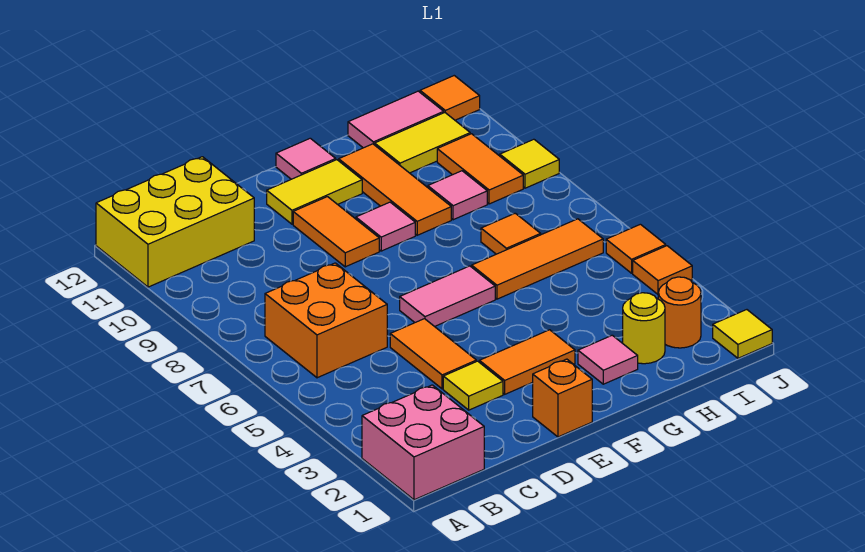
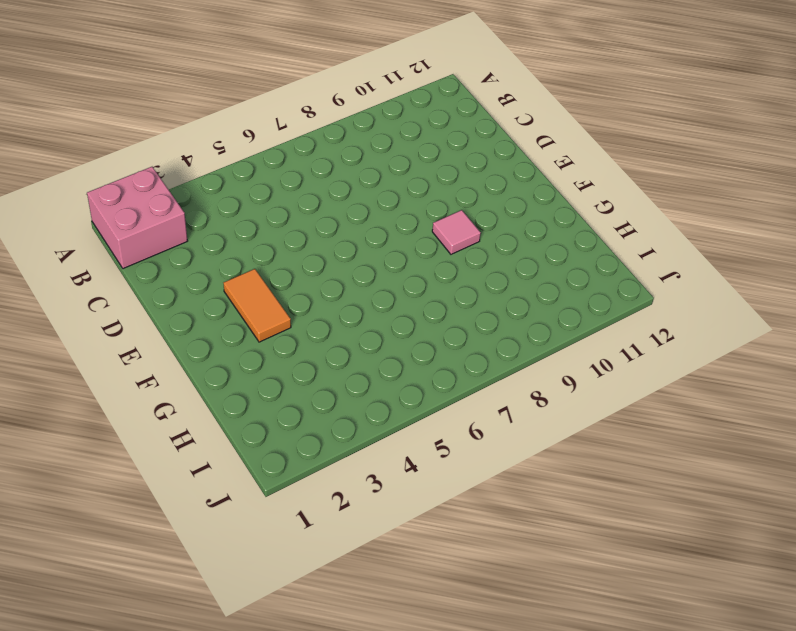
none -> yellow 2x3 brick [96,157,254,287]
none -> orange 2x2 brick [265,263,387,378]
none -> yellow 1x1 tile [443,361,503,410]

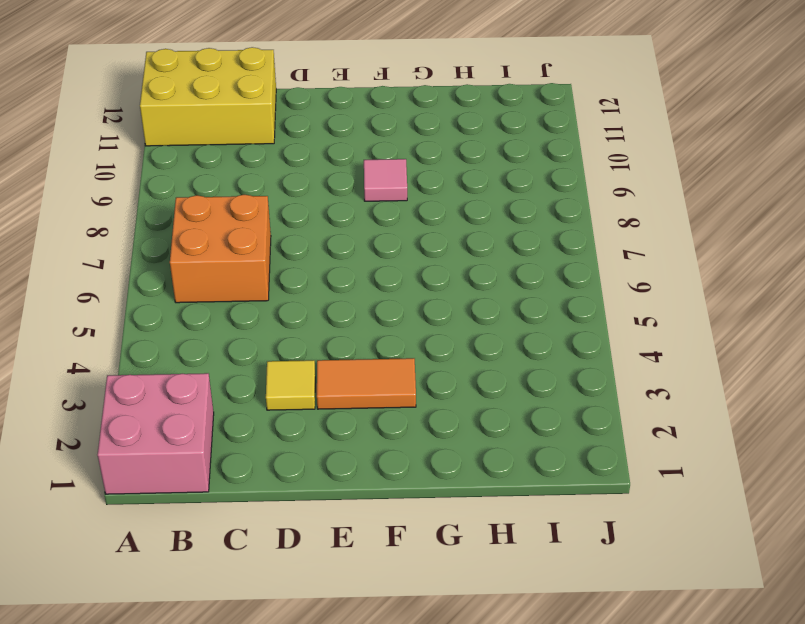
none -> orange 1x2 tile [390,319,476,389]
none -> orange 1x1 brick [533,359,592,437]
none -> pink 1x2 tile [400,266,495,327]

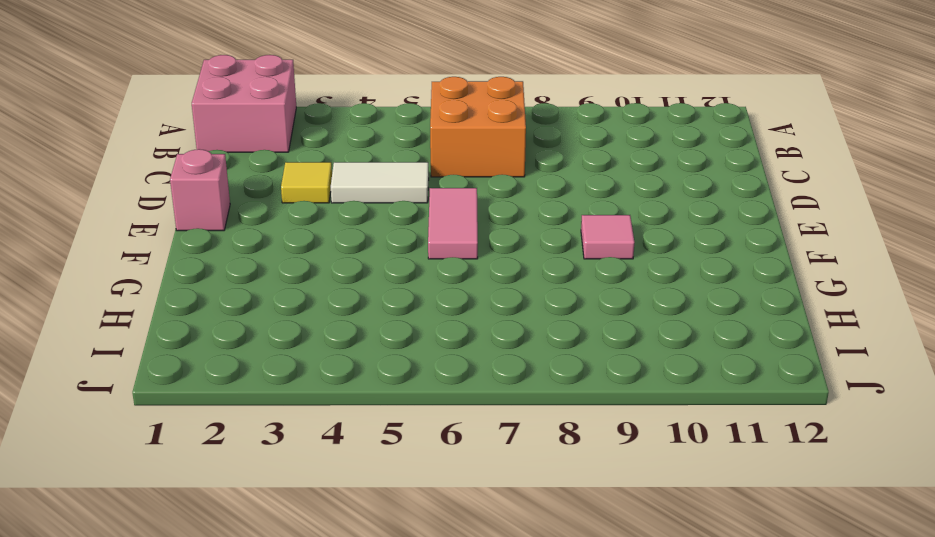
white 1x2 tile [331,162,429,203] -> orange 1x2 tile [390,319,476,389]
pink 1x1 brick [170,149,230,231] -> orange 1x1 brick [533,359,592,437]
none -> yellow 2x3 brick [96,157,254,287]
none -> orange 1x2 tile [479,330,575,394]
none -> orange 1x2 tile [293,197,379,267]

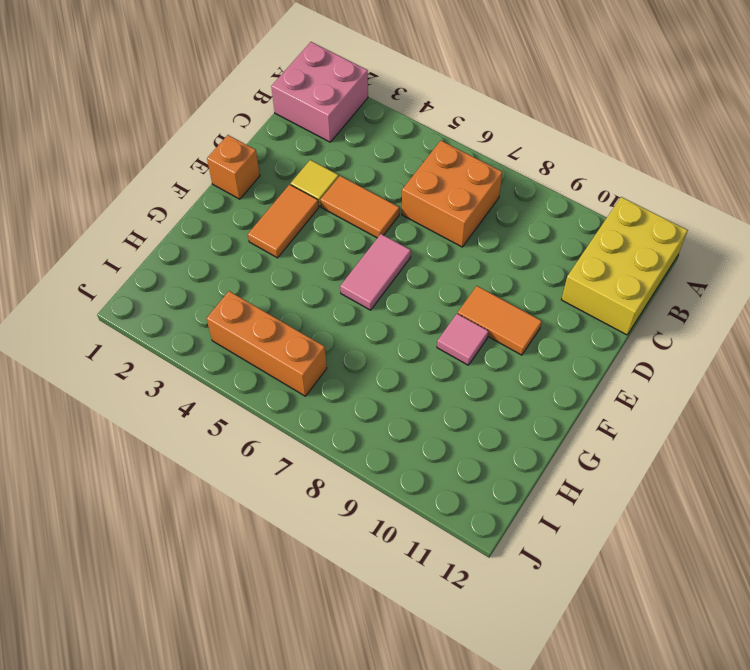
orange 1x3 brick [207,291,327,396] -> orange 1x3 tile [472,219,603,299]
none -> yellow 1x2 tile [267,160,362,224]
none -> pink 1x1 tile [276,138,336,179]
none -> pink 1x1 tile [578,335,638,384]

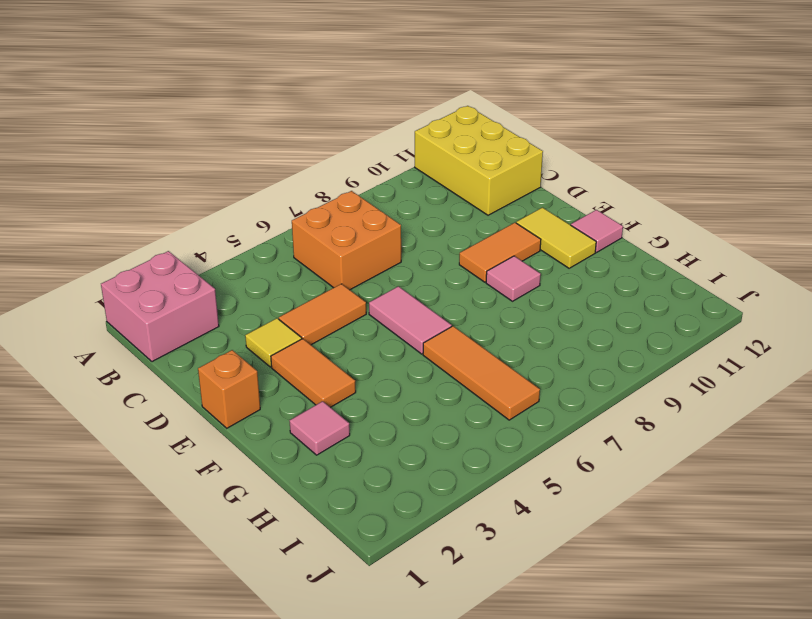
none -> orange 1x3 tile [339,144,451,235]
none -> yellow 1x1 round brick [623,293,665,364]
none -> orange 1x1 tile [481,213,541,254]

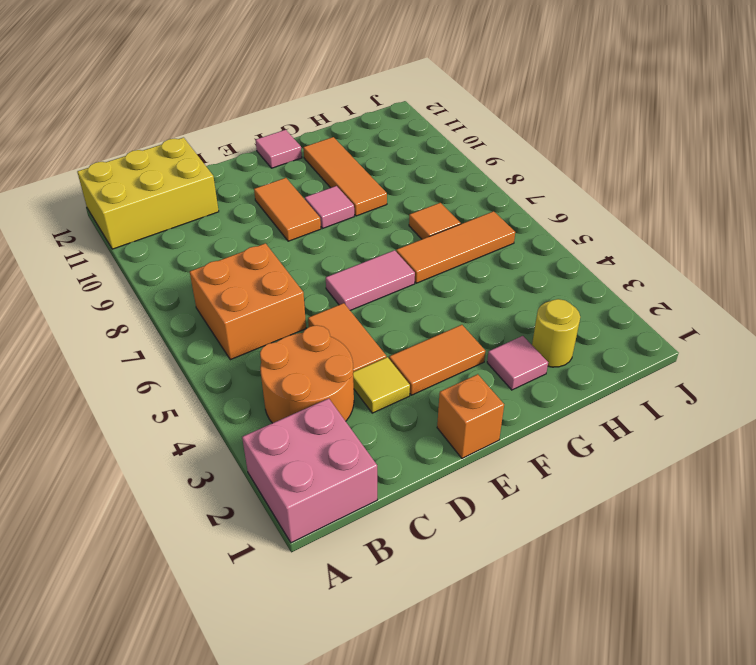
orange 2x2 round brick [260,325,354,423] -> none
none -> yellow 1x2 tile [267,160,362,224]
none -> pink 1x1 tile [428,171,487,220]
none -> yellow 1x2 tile [375,113,470,173]

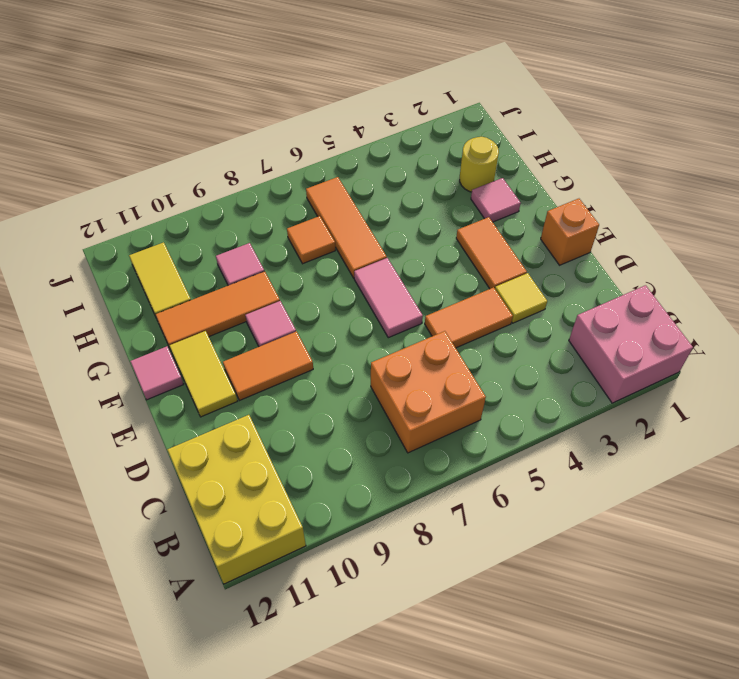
none -> pink 1x2 tile [348,91,444,148]
none -> orange 1x1 round brick [658,277,701,348]
none -> orange 1x2 tile [437,134,523,204]

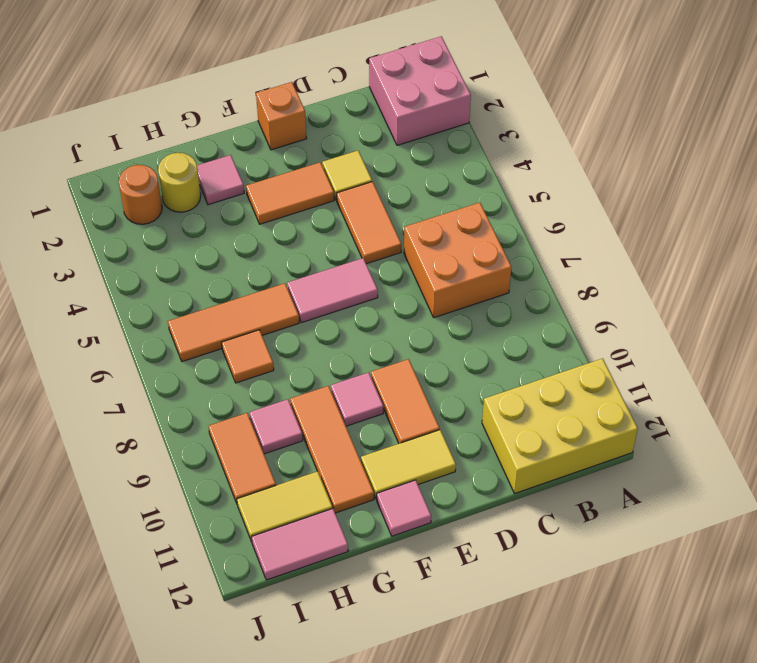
none -> yellow 1x1 tile [713,310,772,358]
none -> orange 1x1 tile [633,246,692,294]
none -> orange 1x1 tile [606,224,666,273]

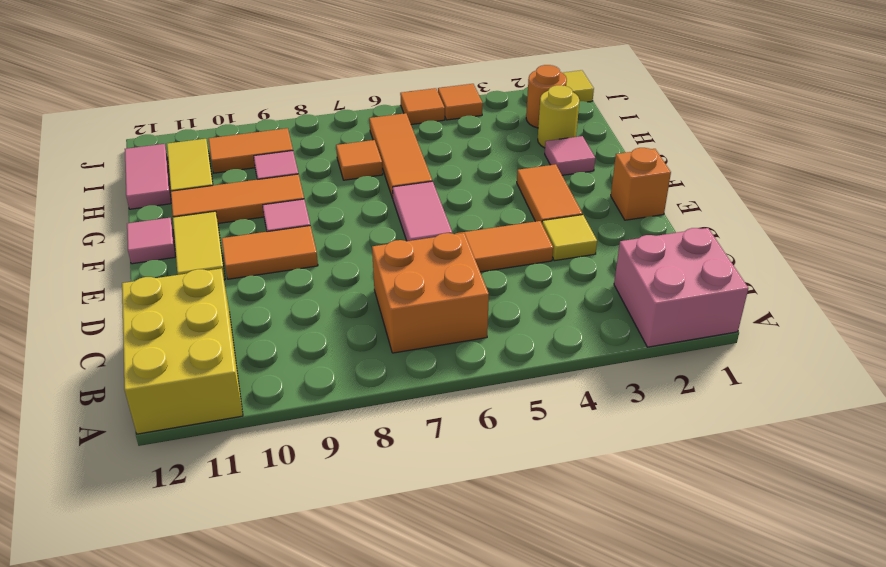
none -> yellow 1x1 tile [500,139,559,188]
none -> orange 1x1 tile [420,76,480,120]

